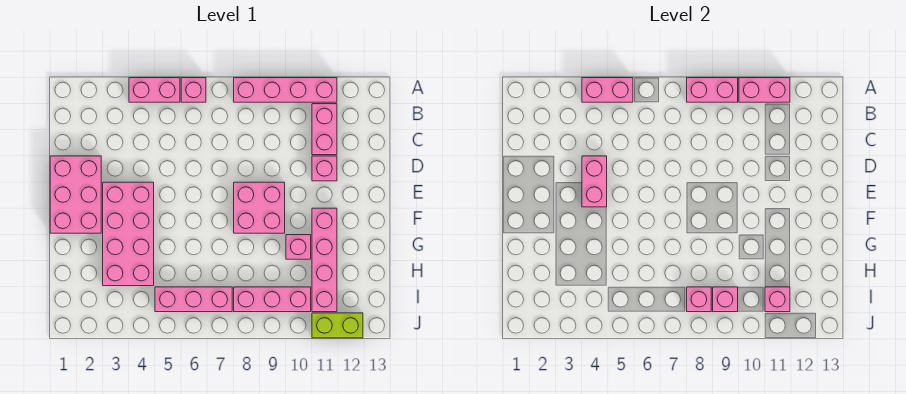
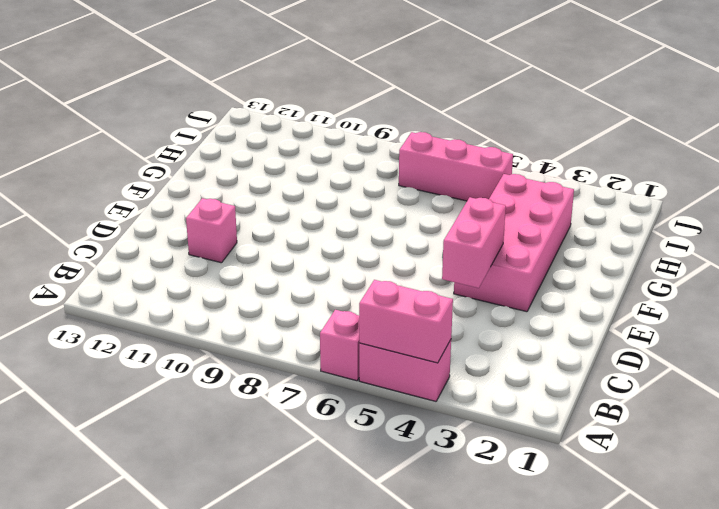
none -> pink 1x4 brick [234,78,337,102]
none -> pink 1x2 brick [312,104,337,155]
none -> pink 2x3 brick [50,156,101,233]

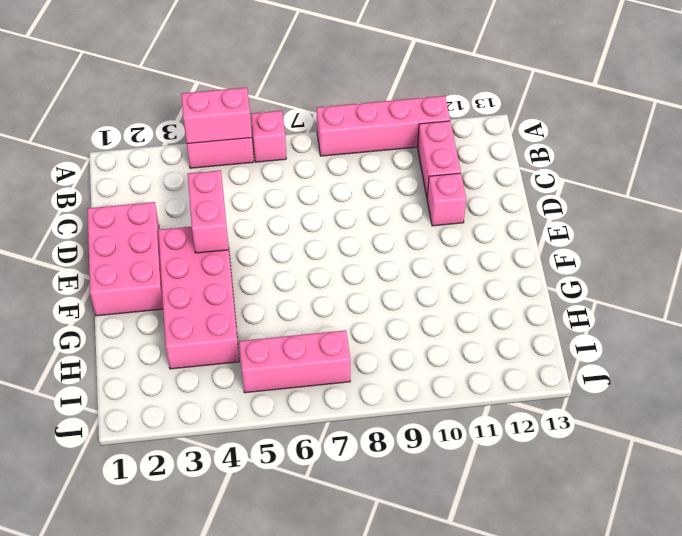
none -> pink 2x2 brick [234,182,285,233]
none -> pink 1x4 brick [312,208,337,312]
none -> pink 1x1 brick [286,235,311,259]

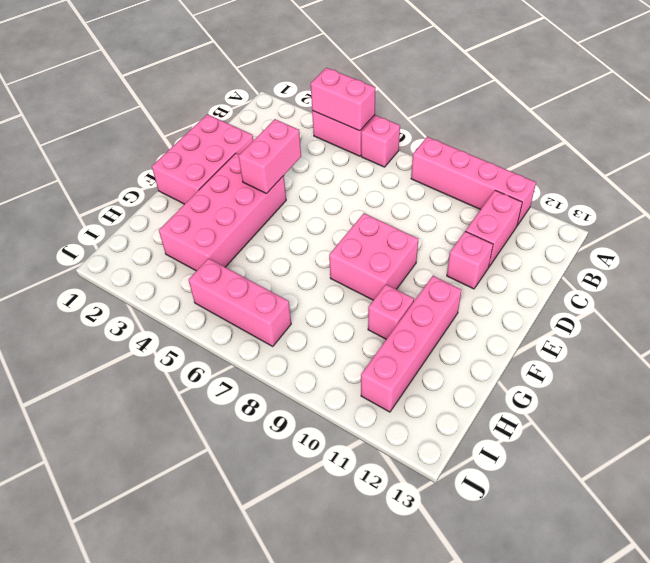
none -> pink 1x3 brick [234,287,311,312]
none -> lime 1x2 brick [312,313,363,338]
none -> pink 1x2 brick [687,78,738,102]

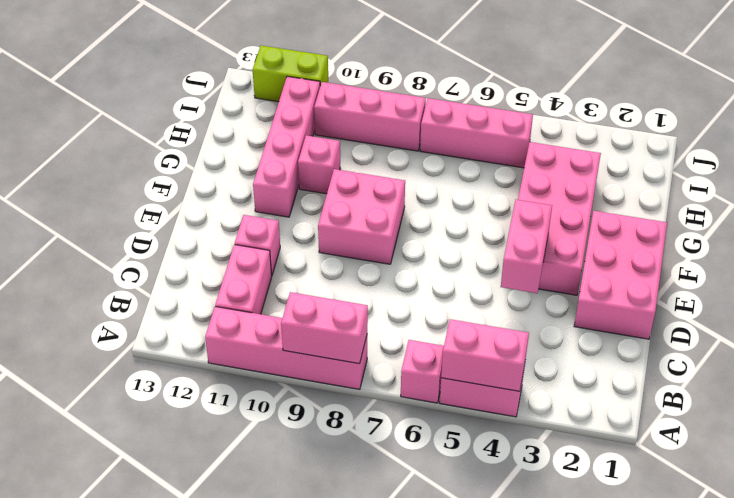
none -> pink 1x2 brick [739,78,790,102]
none -> pink 1x1 brick [687,287,711,312]
none -> pink 1x1 brick [713,287,738,312]

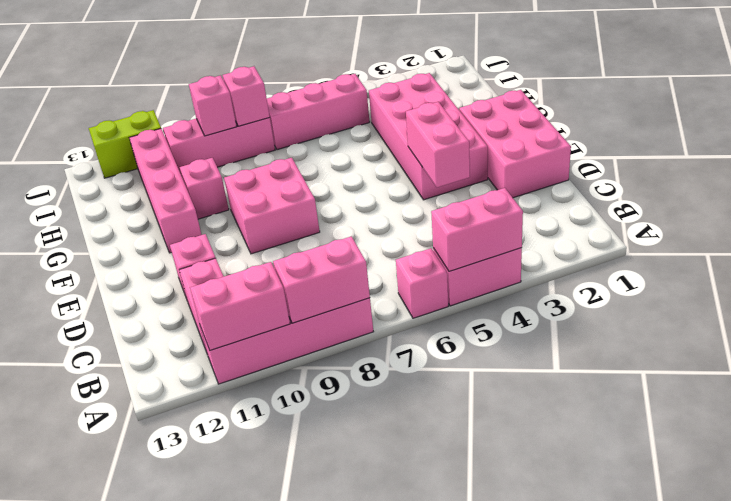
none -> pink 1x1 brick [765,287,790,312]

